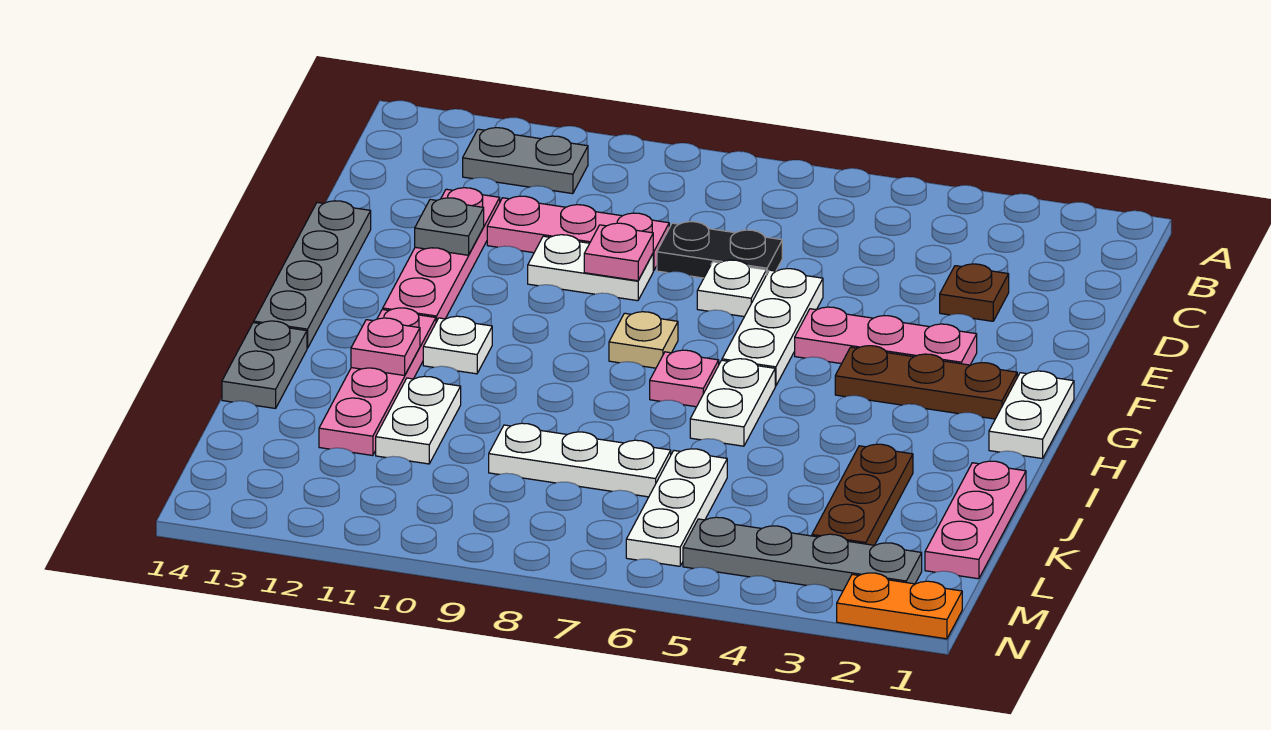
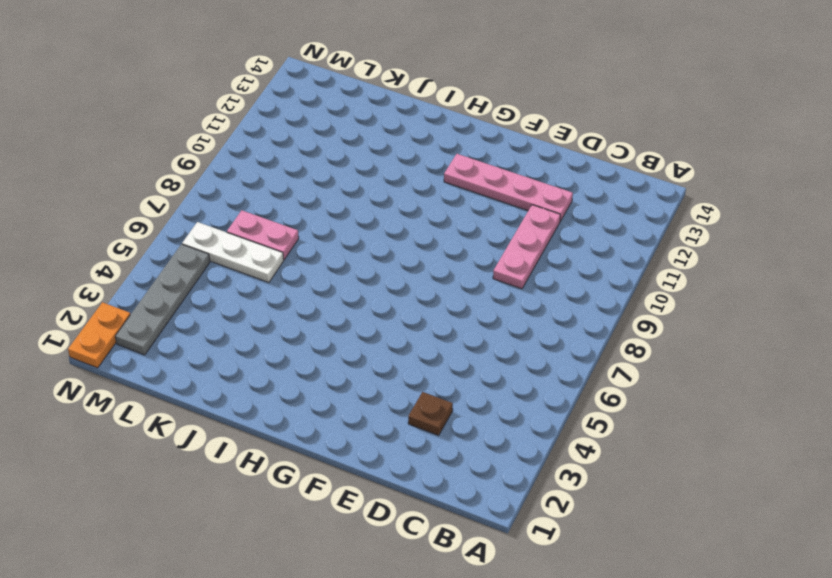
pink 1x2 plate [227,210,299,260] -> white 1x3 plate [489,423,671,497]
none -> grey 1x2 plate [463,127,588,194]
none -> black 1x2 plate [657,222,782,278]
none -> white 1x3 plate [722,269,823,386]

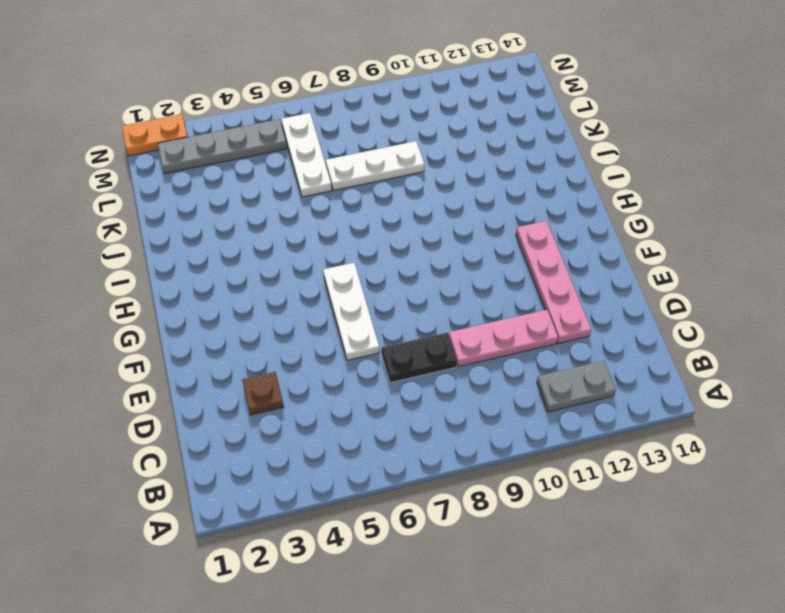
none -> white 1x1 plate [697,260,766,317]
none -> white 1x2 plate [528,235,653,301]
none -> grey 1x4 plate [254,201,371,348]

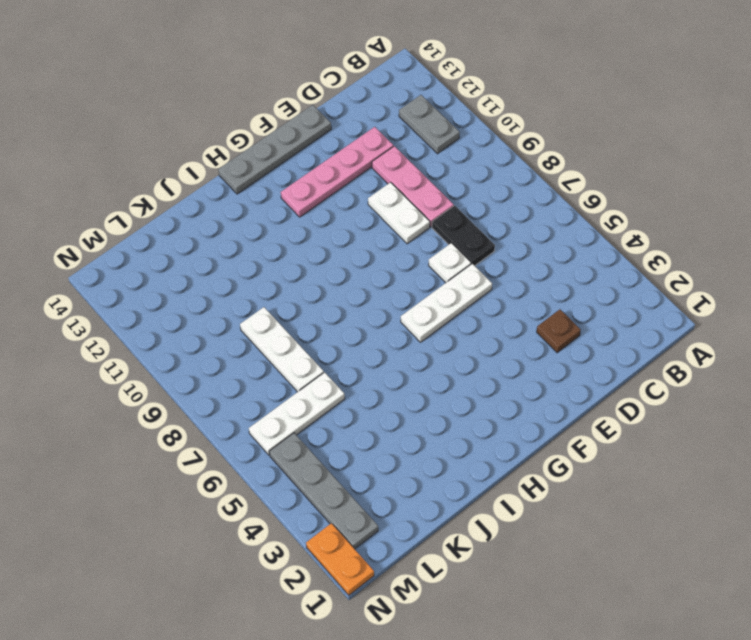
none -> pink 1x3 plate [795,307,977,365]
none -> white 1x2 plate [989,371,1074,459]
none -> brown 1x3 plate [835,346,1017,419]

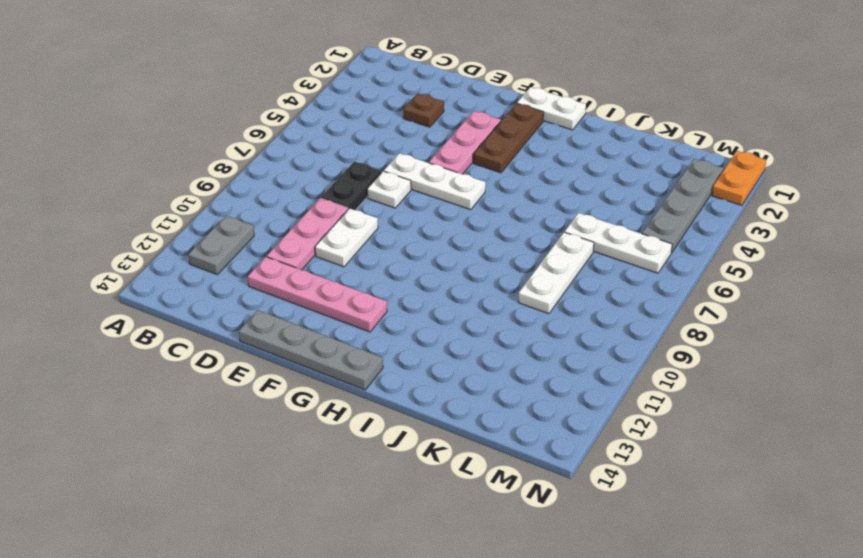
none -> tan 1x1 plate [609,312,678,368]
none -> white 1x2 plate [690,359,775,446]
none -> pink 1x1 plate [650,350,719,407]

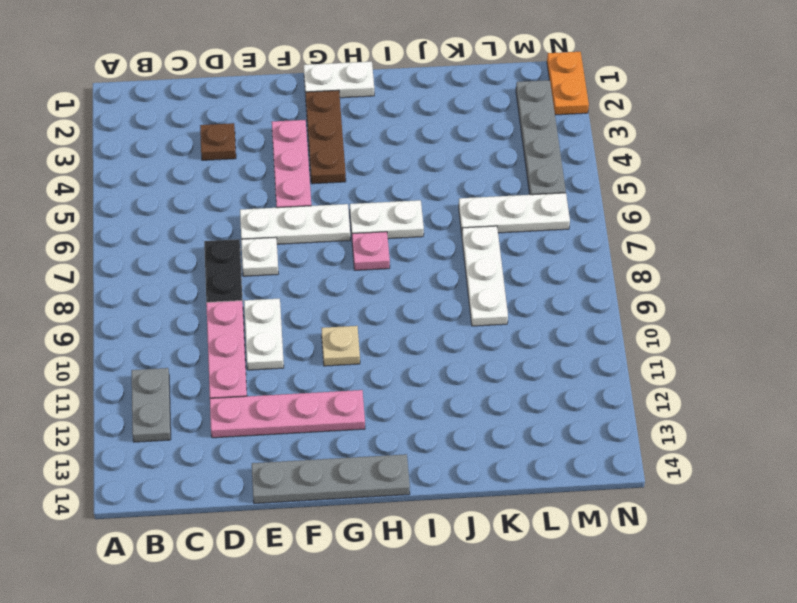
tan 1x1 plate [322,326,360,366] -> tan 1x1 plate moved to [609,312,678,368]
none -> white 1x1 plate [423,316,492,374]
none -> pink 1x4 plate [319,308,436,456]
none -> grey 1x2 plate [222,321,307,408]

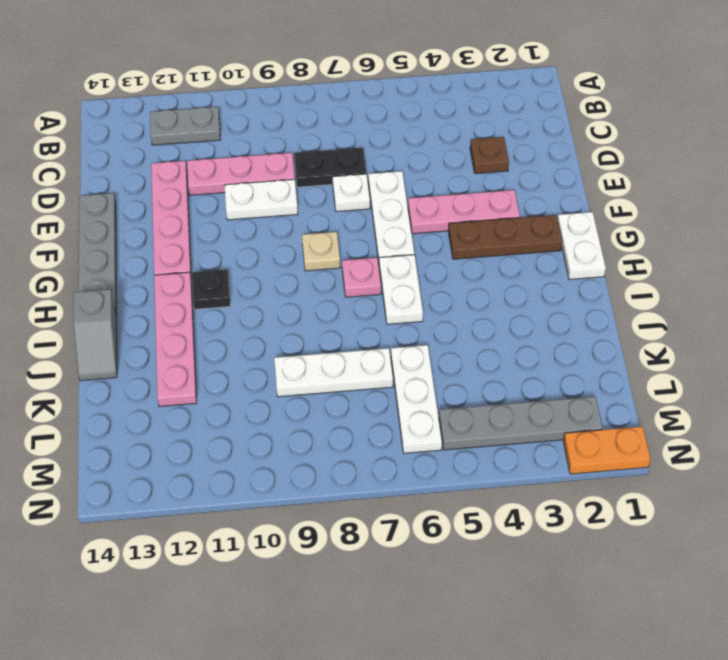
black 1x1 plate [192,269,230,309] -> white 1x1 plate [423,316,492,374]
grey 1x2 slope [73,289,117,381] -> grey 1x2 plate [222,321,307,408]
none -> pink 1x3 plate [925,461,1026,579]
none -> brown 1x3 plate [812,444,913,545]
none -> white 1x2 plate [376,376,461,464]

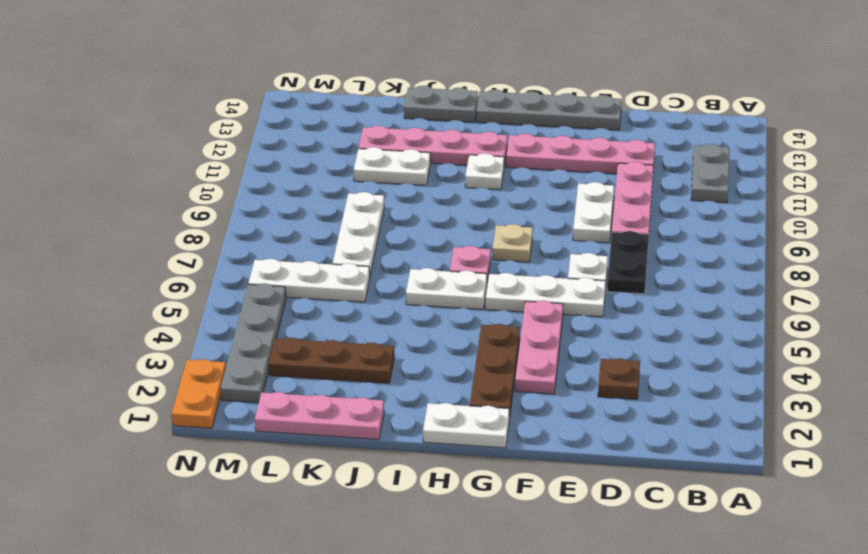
none -> pink 1x1 plate [584,223,653,281]
none -> grey 1x1 plate [415,198,484,255]
none -> pink 1x1 plate [351,318,420,375]

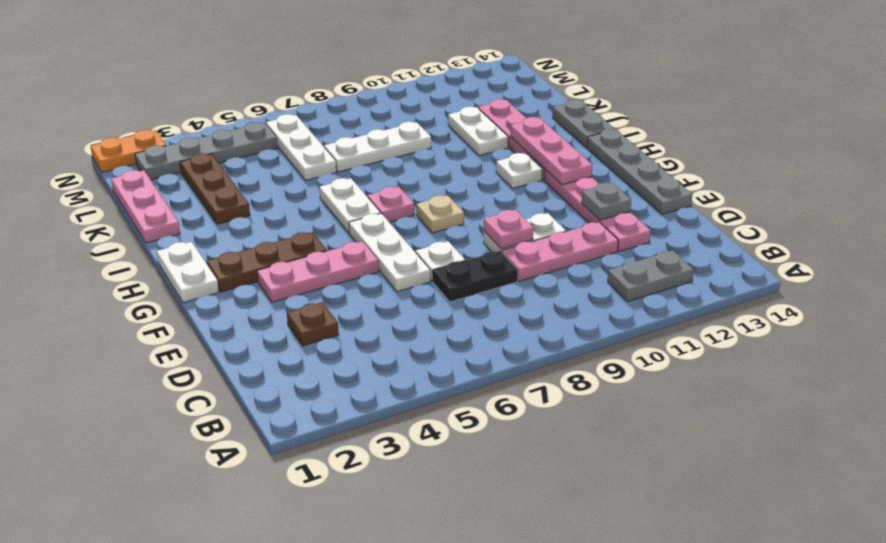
pink 1x3 plate [511,117,592,185] -> pink 1x1 plate [351,318,420,375]

